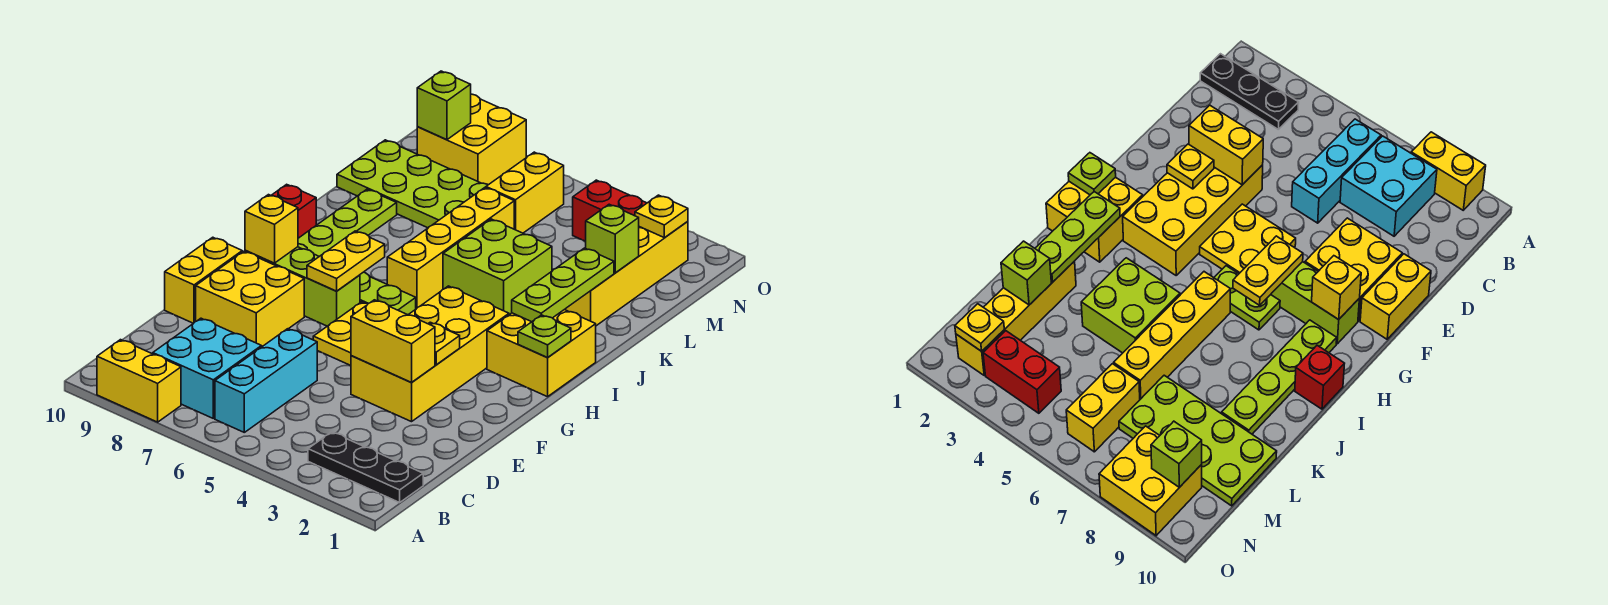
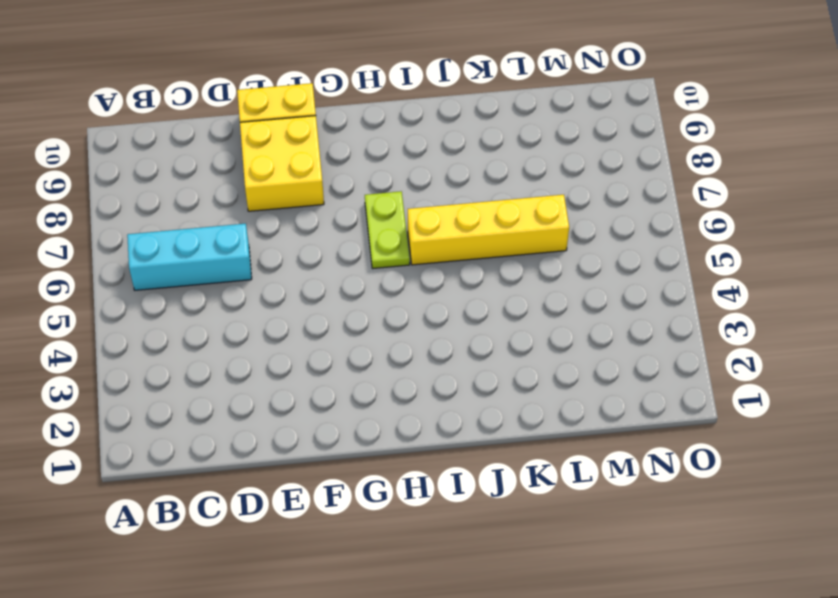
none -> yellow 1x2 brick [97,340,181,422]
none -> black 1x3 plate [308,432,423,502]
none -> cyan 2x2 brick [153,318,262,418]

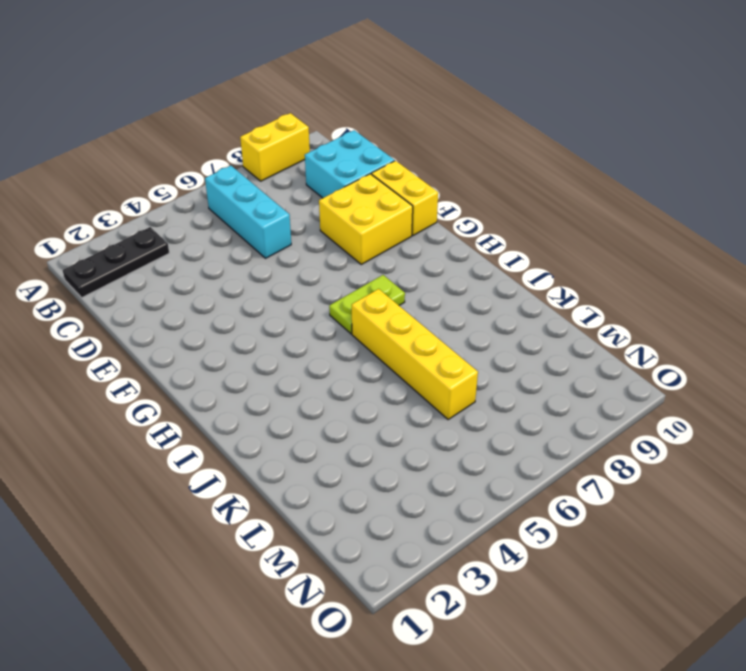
cyan 2x2 brick [305,130,395,198] -> cyan 2x2 brick moved to [153,318,262,418]
none -> yellow 2x4 brick [351,286,509,422]
none -> yellow 2x2 plate [313,302,368,365]
none -> lime 1x3 brick [245,247,360,326]

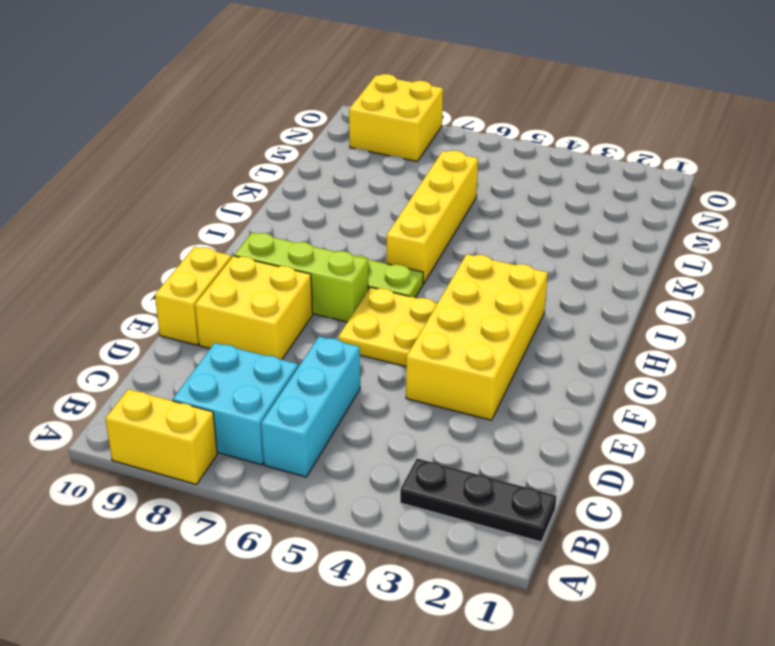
none -> yellow 2x2 brick [487,310,596,397]
none -> lime 1x4 plate [298,189,397,256]
none -> red 1x1 brick [271,184,316,238]

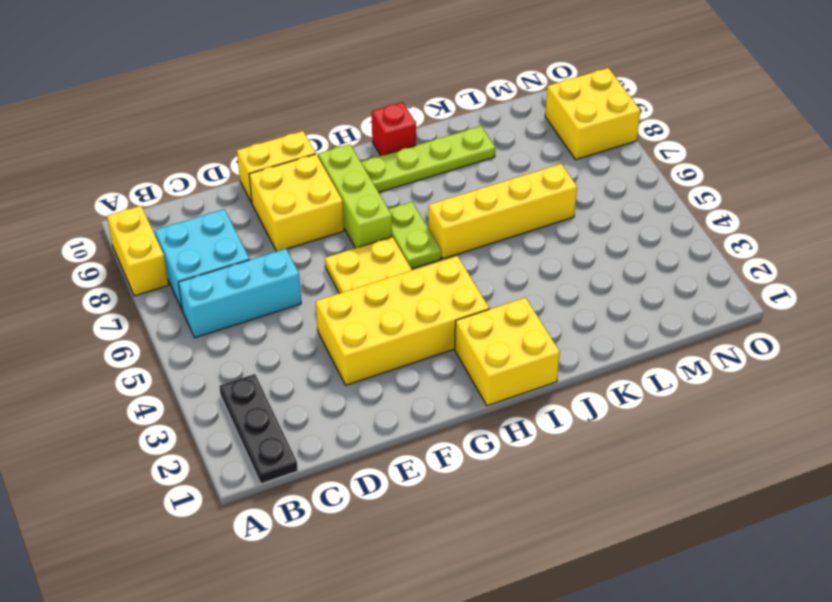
none -> lime 2x2 brick [443,219,552,315]
none -> yellow 1x4 brick [565,221,688,326]
none -> lime 2x4 plate [337,140,488,228]

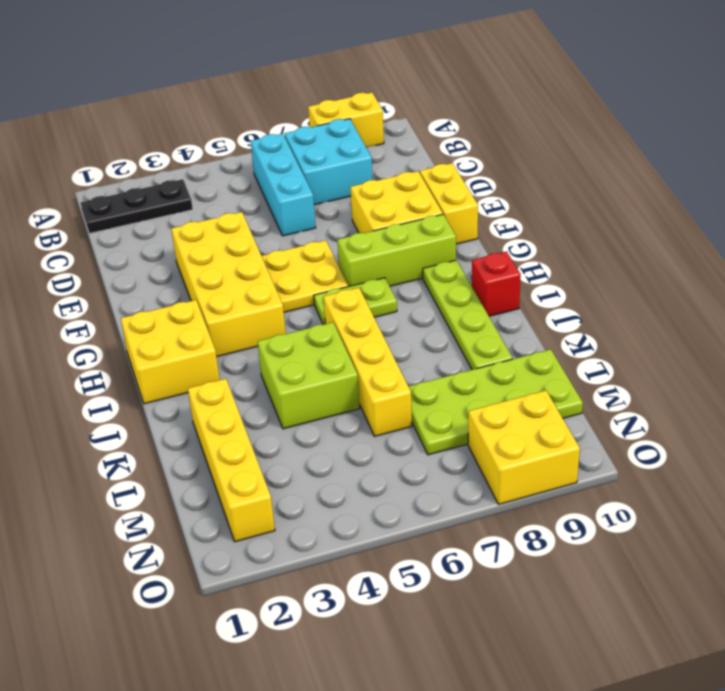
none -> yellow 1x2 brick [486,152,564,233]
none -> red 1x2 brick [573,180,647,241]
none -> yellow 1x2 brick [351,300,435,382]

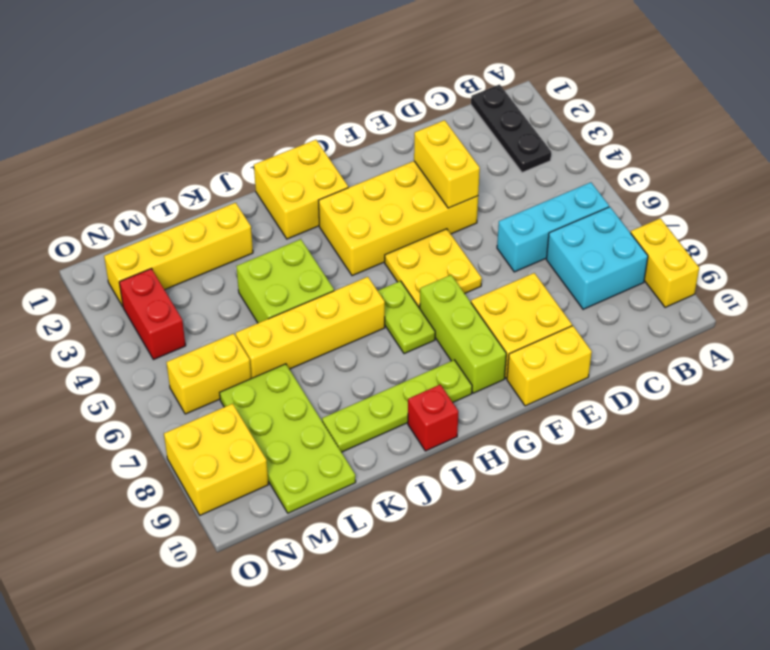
none -> yellow 1x1 plate [428,322,460,365]
none -> yellow 1x2 plate [307,231,385,291]
none -> yellow 1x1 brick [245,195,298,263]

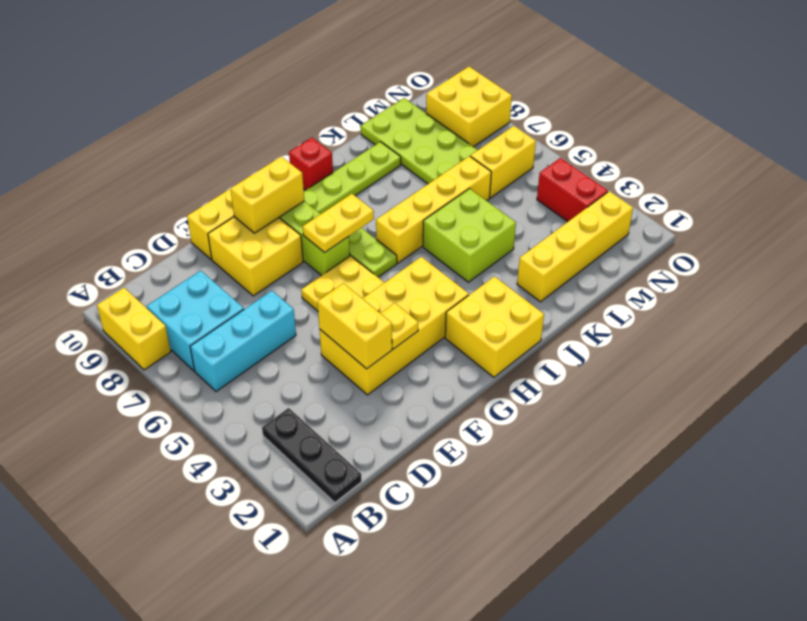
yellow 1x2 brick [230,156,304,233] -> yellow 1x1 brick [245,195,298,263]
none -> lime 1x1 plate [518,315,571,357]
none -> lime 1x3 plate [512,248,614,322]
none -> lime 1x1 brick [586,204,639,273]

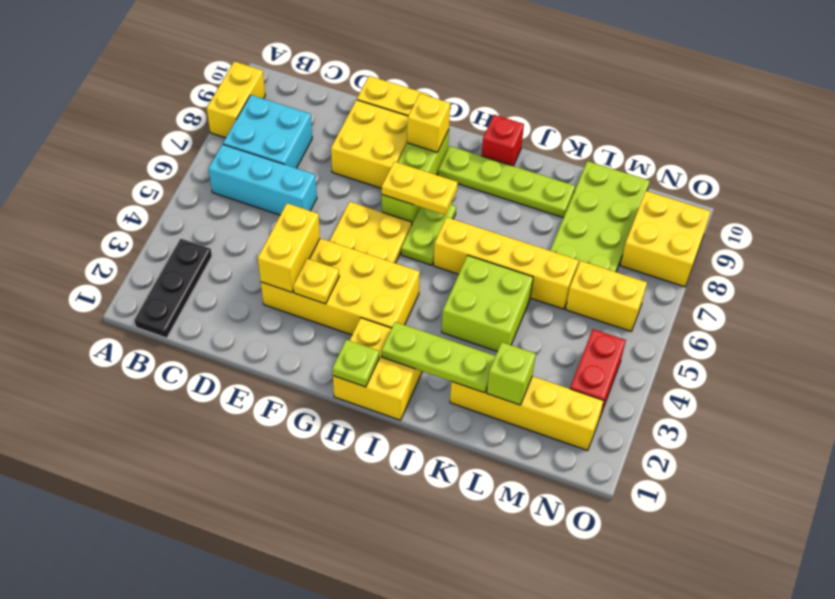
none -> yellow 1x1 plate [635,195,688,238]
none -> lime 1x1 brick [417,71,471,140]

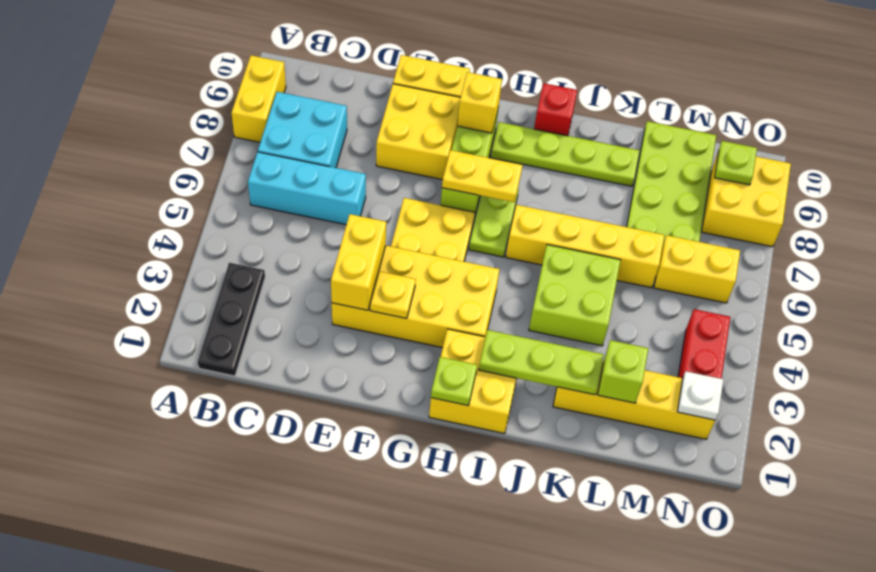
white 1x1 plate [677,371,723,420] -> yellow 1x1 plate [635,195,688,238]
lime 1x1 plate [715,141,757,185] -> lime 1x1 brick [417,71,471,140]

